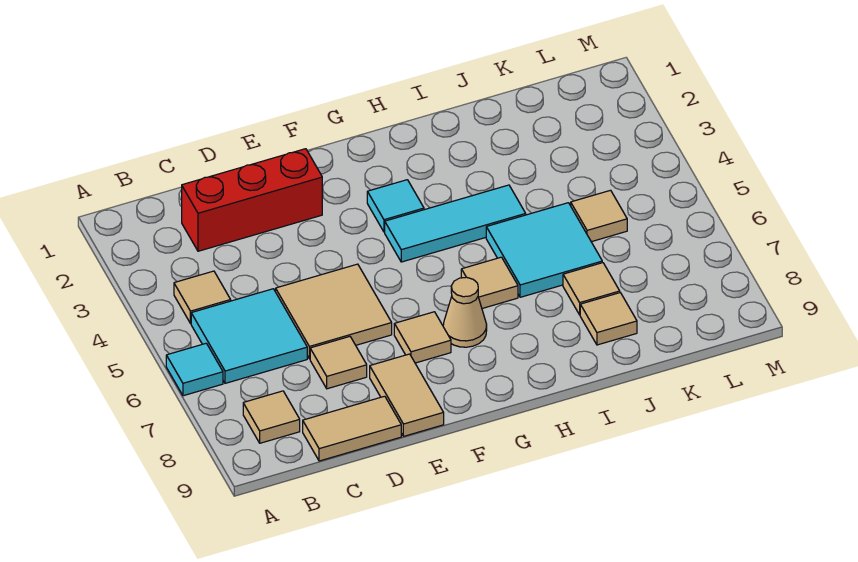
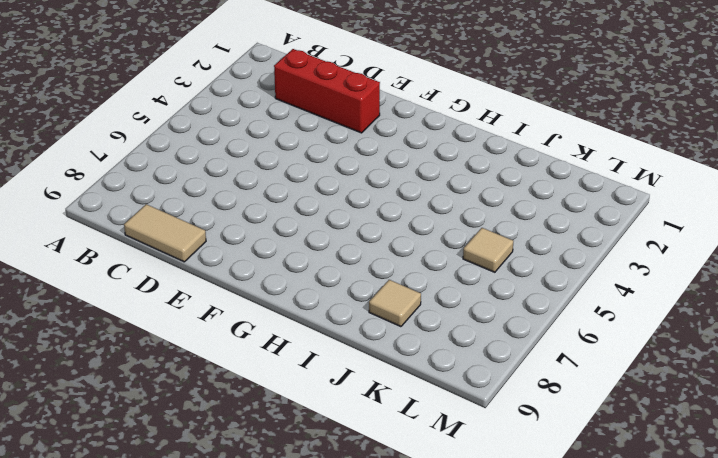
none -> cyan 1x1 tile [166,343,223,396]
none -> tan 1x1 tile [174,271,231,324]
none -> cyan 2x2 tile [191,289,307,383]

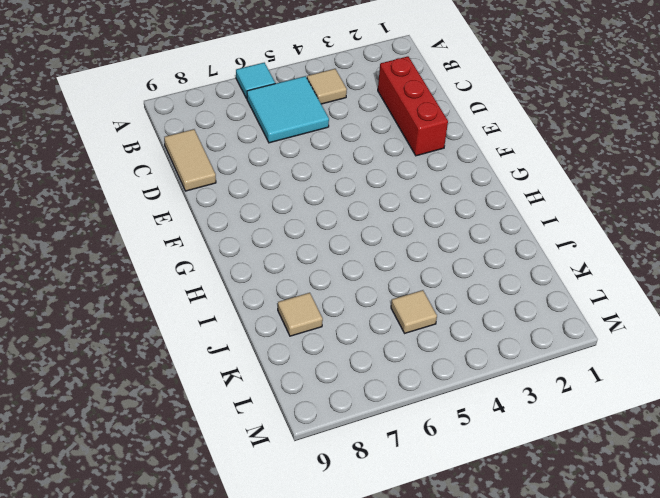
none -> tan 1x1 tile [243,391,300,443]
none -> tan 2x2 tile [276,264,392,359]
none -> tan 1x1 tile [310,337,367,389]

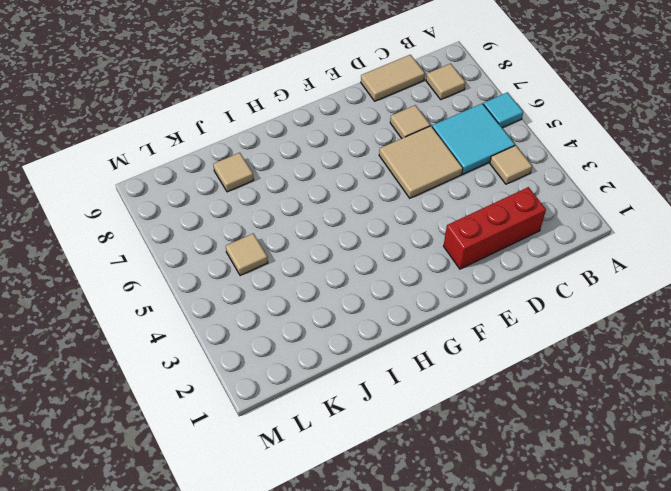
none -> tan 1x2 tile [370,354,444,436]
none -> tan 1x1 tile [394,312,451,363]
none -> cyan 1x1 tile [367,180,424,232]

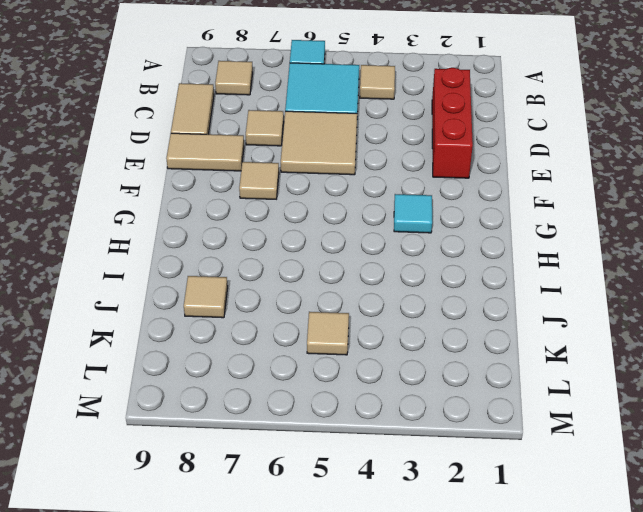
none -> cyan 1x3 tile [385,185,526,262]
none -> tan 1x1 cone [443,277,487,347]
none -> tan 1x1 tile [461,257,518,308]

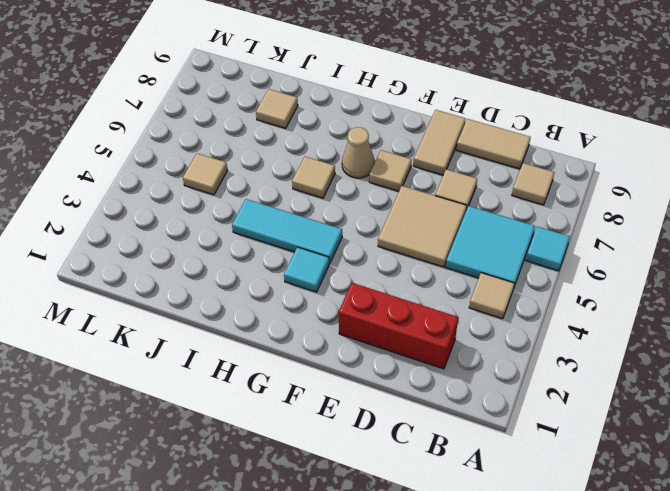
none -> cyan 2x2 tile [486,203,602,297]
none -> tan 1x1 tile [563,263,620,315]

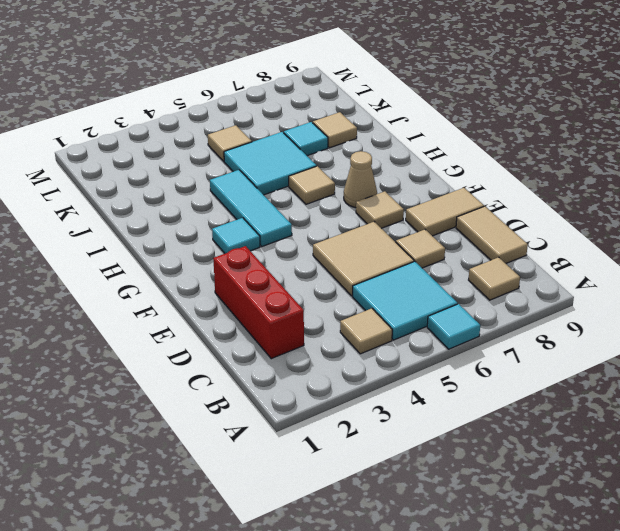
cyan 1x1 tile [284,122,328,156] -> tan 1x1 tile [563,263,620,315]

